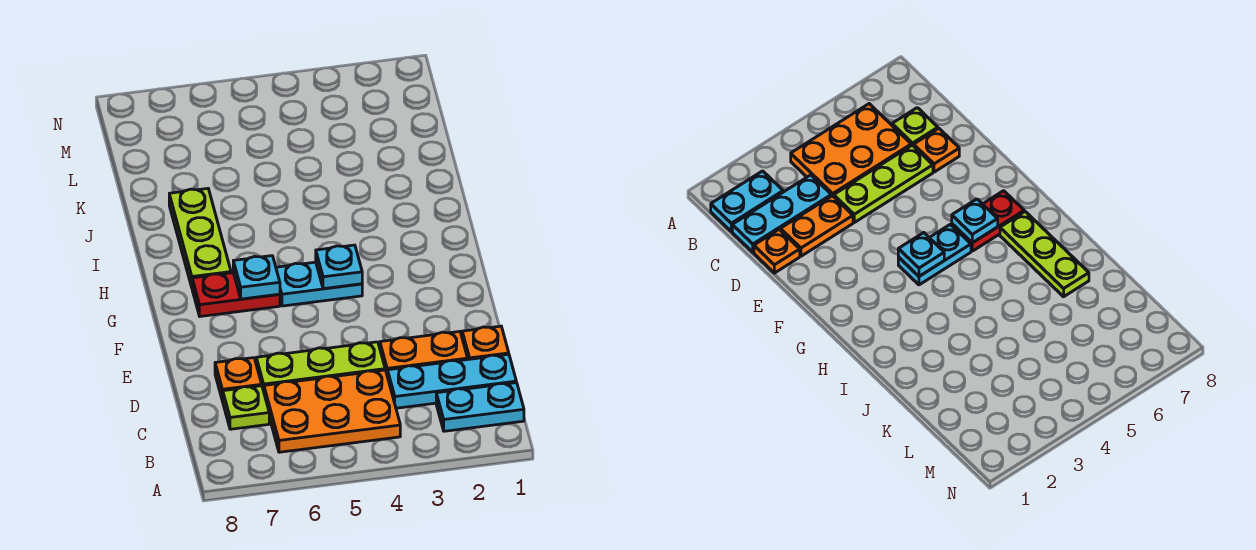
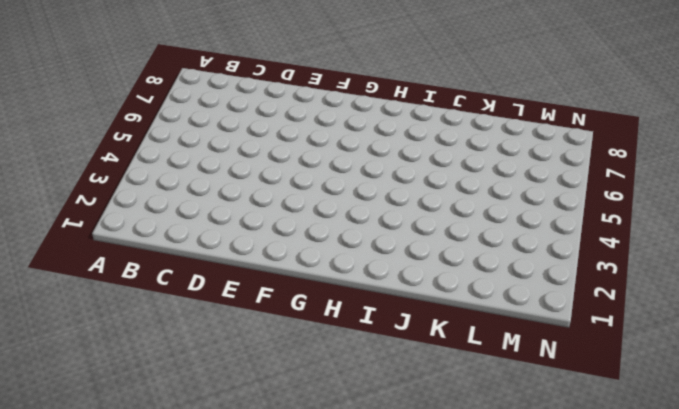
none -> cyan 1x2 plate [436,383,524,431]
none -> orange 2x3 plate [264,370,400,452]
none -> cyan 1x3 plate [388,354,516,408]

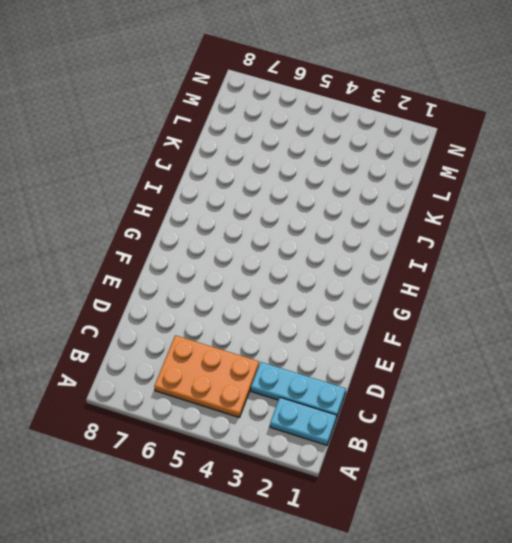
none -> lime 1x1 plate [223,386,269,429]
none -> orange 1x1 plate [462,326,509,359]
none -> orange 1x2 plate [380,331,468,377]

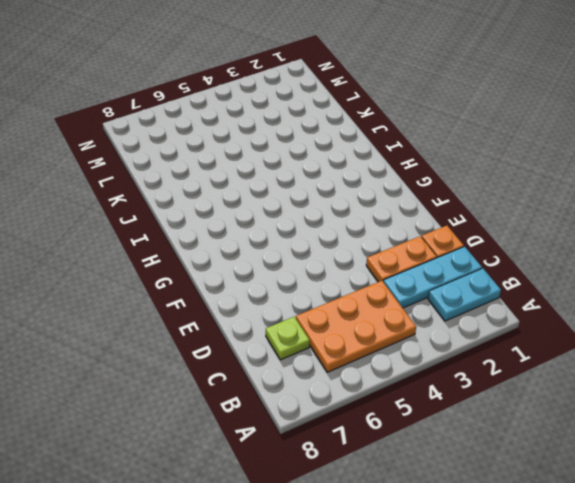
none -> lime 1x3 plate [256,342,385,391]
none -> orange 1x1 plate [215,358,262,401]
none -> cyan 1x2 plate [276,262,362,306]

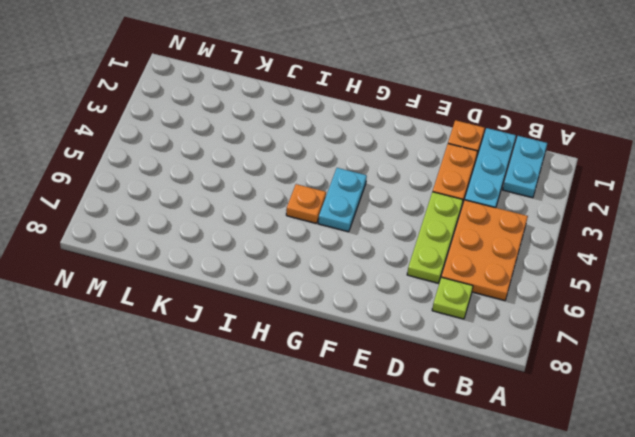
orange 1x1 plate [286,184,326,223] -> orange 1x1 plate moved to [215,358,262,401]
none -> red 1x2 plate [192,273,280,316]
none -> lime 1x3 plate [169,188,231,287]
none -> cyan 1x1 plate [316,245,362,289]

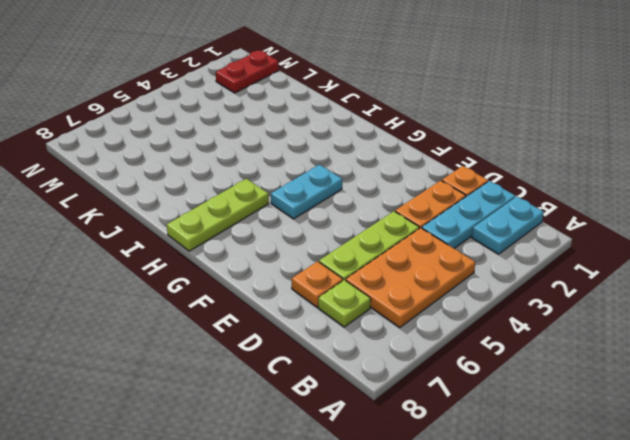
lime 1x3 plate [167,179,269,251] -> lime 1x3 plate turned to [169,188,231,287]
red 1x2 plate [216,50,279,93] -> red 1x2 plate moved to [192,273,280,316]
none -> cyan 1x1 plate [316,245,362,289]
none -> cyan 1x1 plate [233,256,280,299]

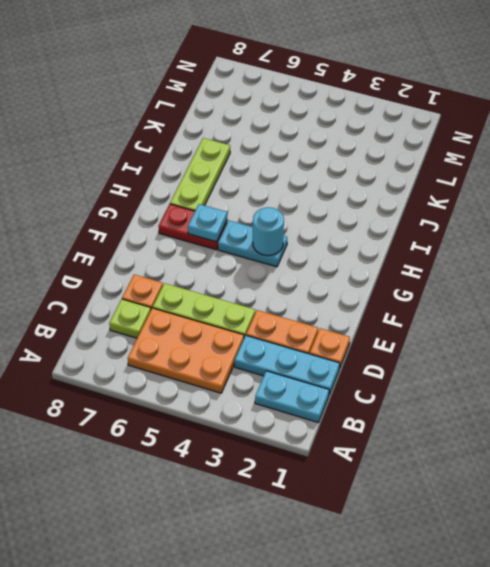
cyan 1x1 round brick [253,207,284,256] -> cyan 1x1 plate [316,245,362,289]

